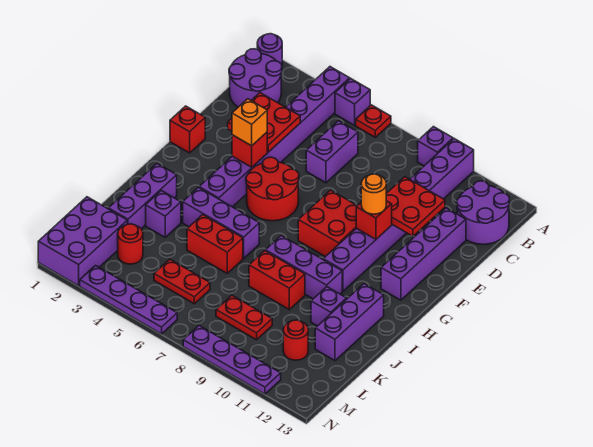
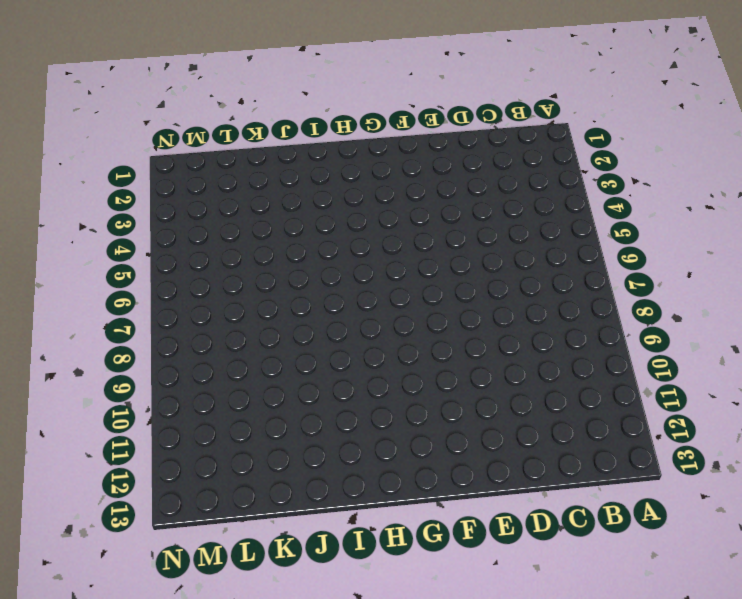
none -> purple 1x1 round brick [257,34,282,64]
none -> purple 1x8 brick [199,67,350,207]
none -> purple 1x1 brick [335,78,370,125]
none -> red 1x1 plate [356,105,391,137]

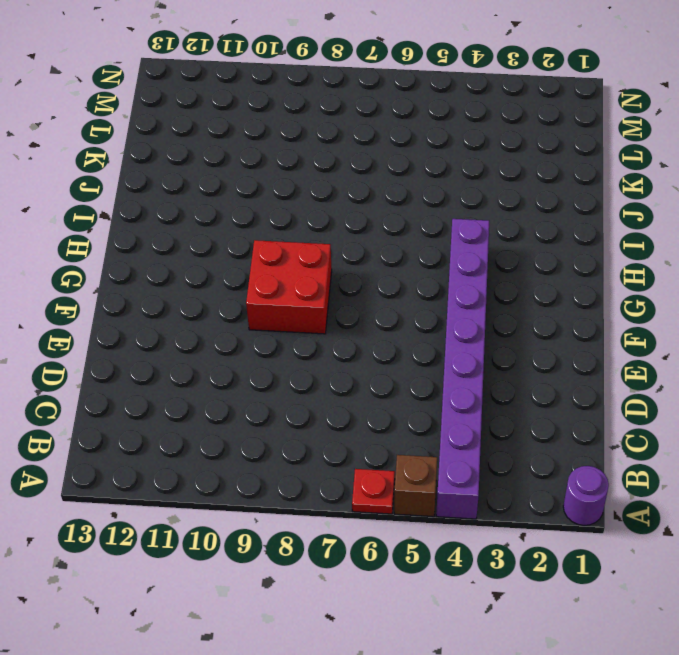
brown 1x1 brick [394,455,437,517] -> purple 1x1 brick [335,78,370,125]
none -> purple 1x1 brick [418,127,453,166]
none -> purple 1x8 brick [323,139,474,291]
none -> purple 2x2 round brick [229,49,282,107]
none -> purple 2x2 round brick [457,181,510,244]

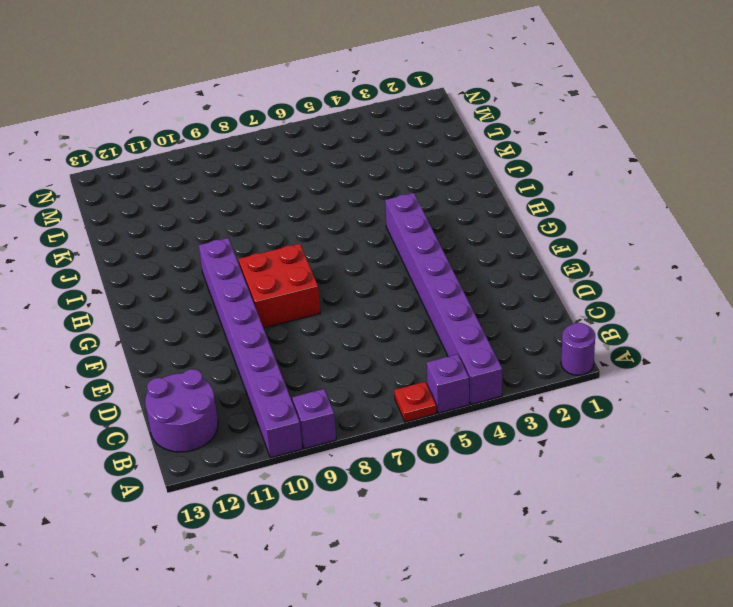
none -> purple 2x2 round brick [229,49,282,107]
none -> purple 1x2 brick [306,121,358,183]
none -> purple 1x4 brick [381,208,466,300]
none -> red 1x1 brick [170,106,205,153]

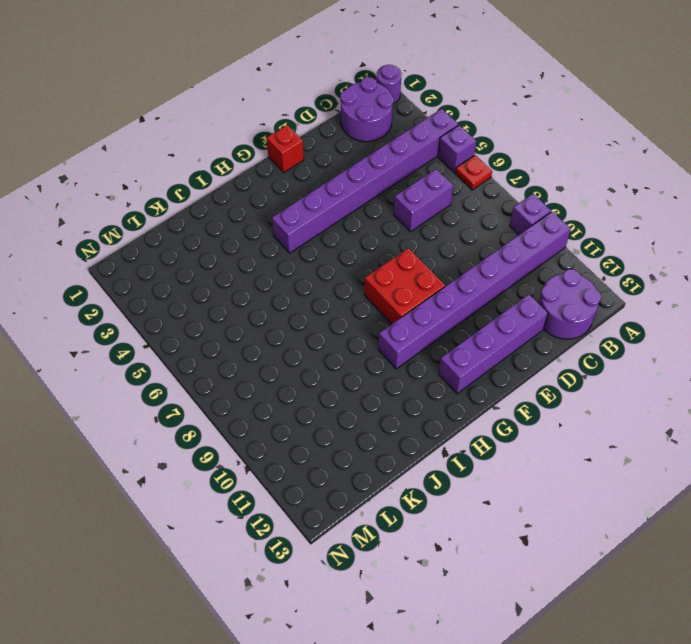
none -> red 2x2 round brick [246,157,299,221]
none -> purple 1x3 brick [108,164,177,228]
none -> purple 1x3 brick [183,187,259,258]
none -> purple 1x3 brick [265,236,342,299]

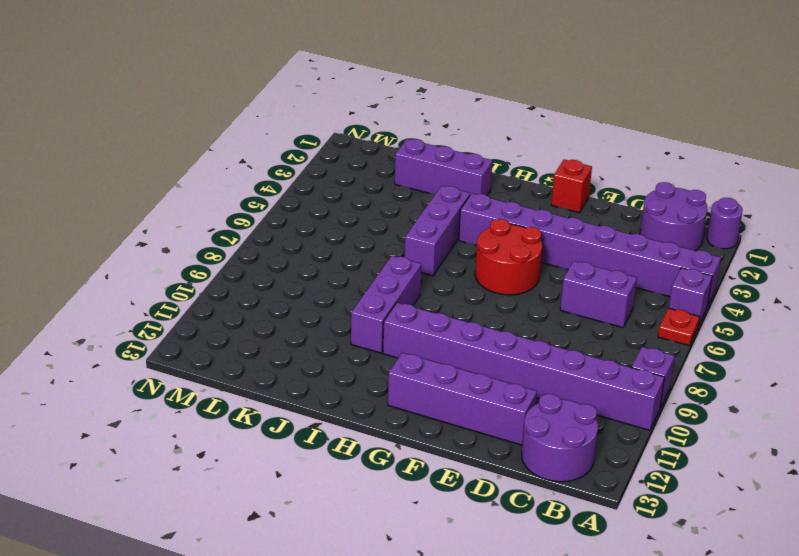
none -> red 2x2 brick [298,190,357,257]
none -> purple 1x3 brick [315,284,384,361]
none -> purple 1x1 brick [146,191,181,237]
none -> red 1x2 brick [187,215,243,273]

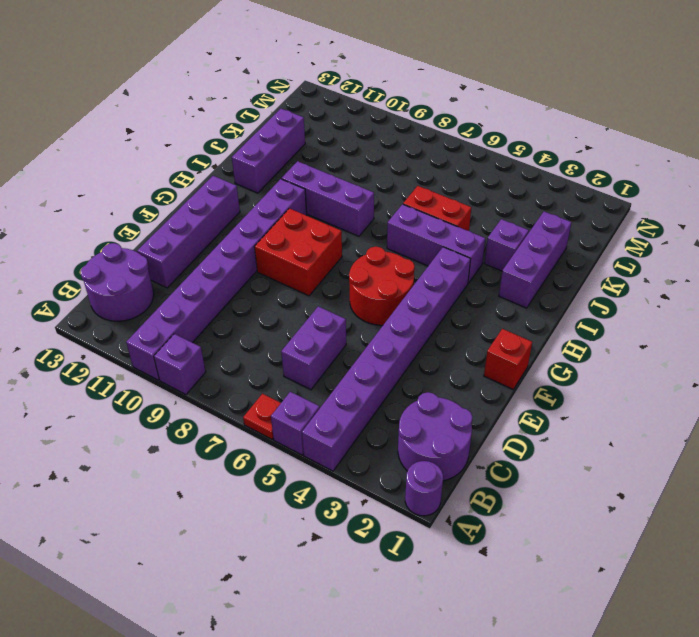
none -> red 1x2 brick [249,251,305,309]
none -> purple 1x1 brick [311,287,346,326]
none -> purple 2x3 brick [38,197,127,286]
none -> red 1x1 round brick [118,224,143,264]

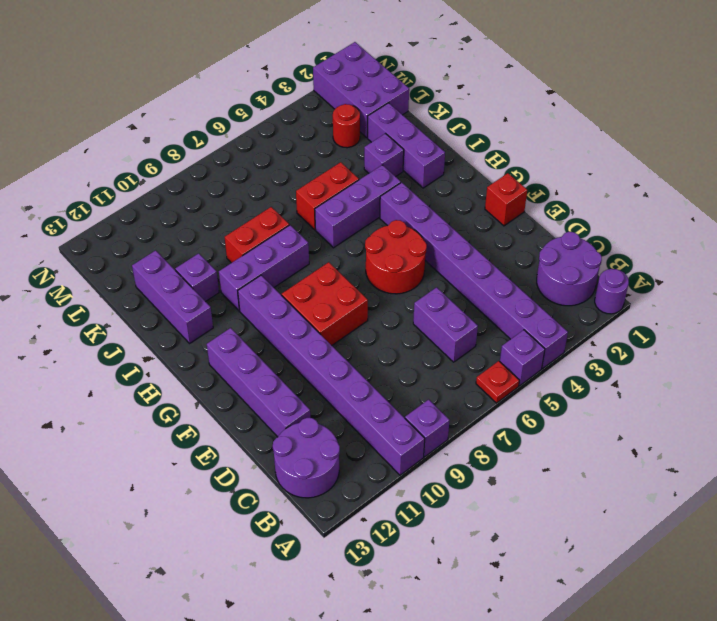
none -> red 1x2 plate [154,259,210,304]
none -> red 1x2 plate [216,295,272,340]
none -> red 1x1 round brick [283,320,308,360]
none -> purple 1x4 plate [80,266,177,334]

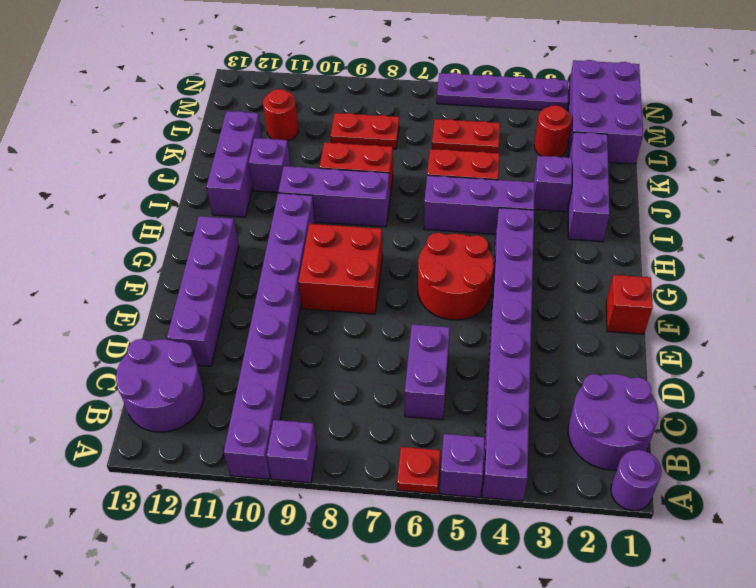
none -> purple 1x4 plate [183,326,281,394]
none -> red 2x2 plate [228,93,300,152]
none -> red 2x2 plate [386,177,445,236]
none -> red 1x1 brick [232,132,267,167]

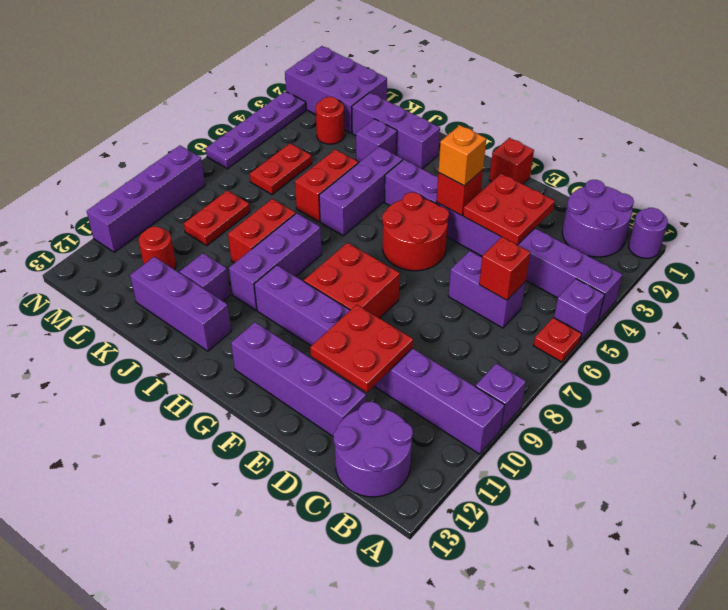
red 1x1 brick [479,237,530,300] -> red 1x1 brick moved to [356,201,392,239]
purple 1x4 brick [87,146,205,252] -> purple 1x4 plate [183,326,281,394]
none -> orange 1x1 round brick [361,174,386,214]

